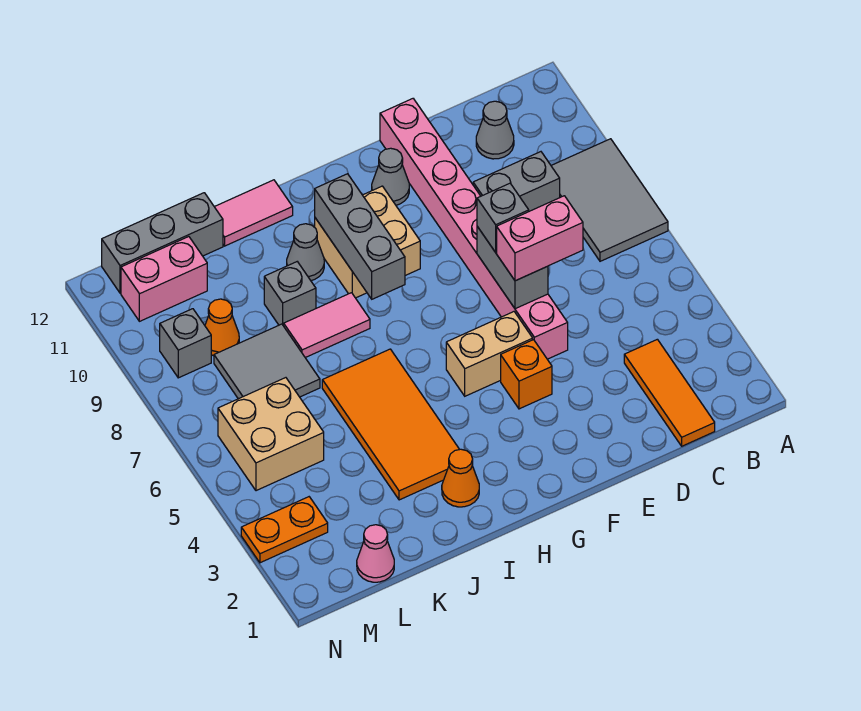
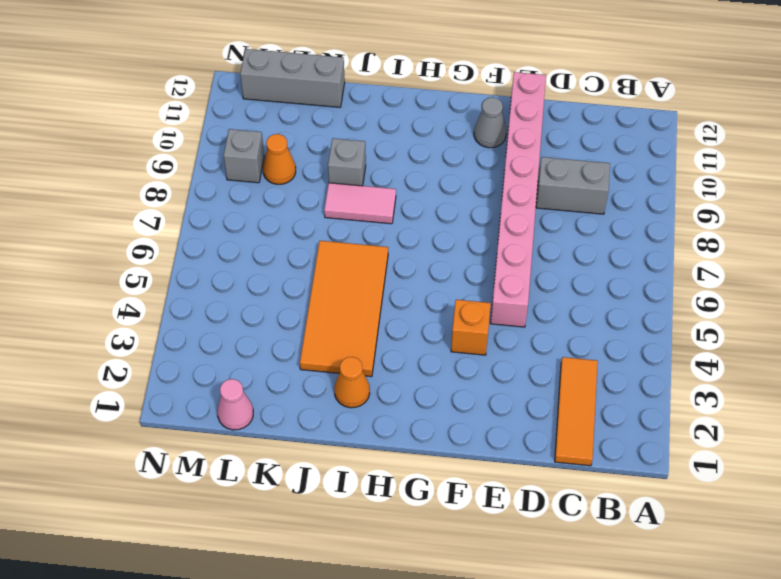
none -> grey 2x3 tile [551,139,668,261]
none -> grey 1x1 cone [476,101,514,159]
none -> tan 1x2 brick [446,312,533,396]

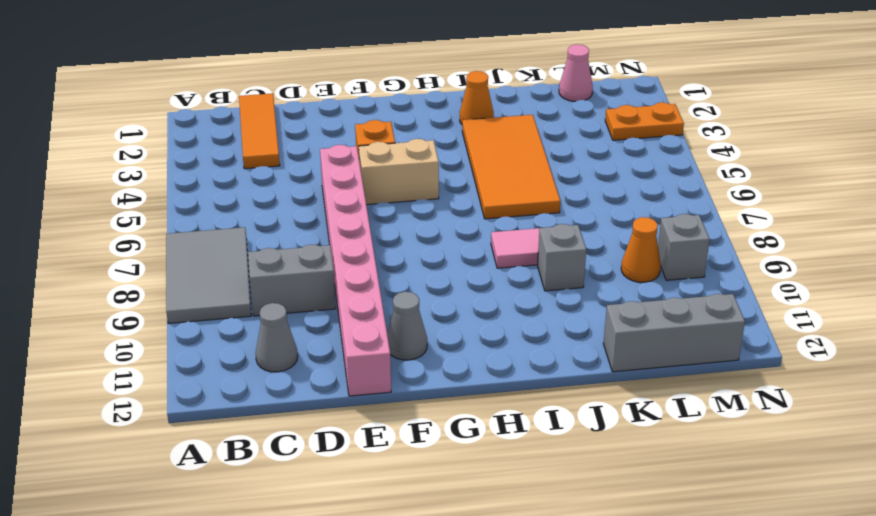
none -> tan 2x2 brick [315,186,420,298]
none -> grey 1x1 cone [287,224,324,280]
none -> pink 1x2 tile [215,180,293,246]

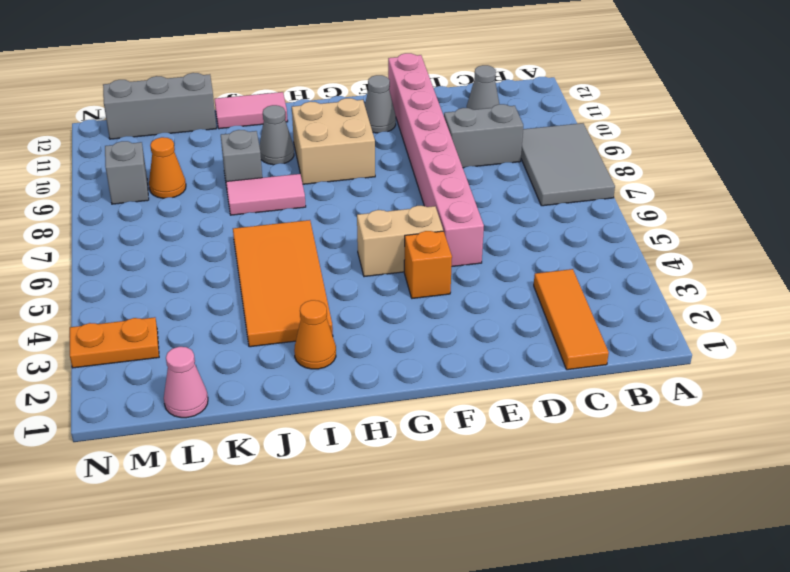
none -> grey 2x2 tile [214,324,320,399]
none -> tan 2x2 brick [218,378,324,491]
none -> pink 1x2 brick [121,237,207,321]

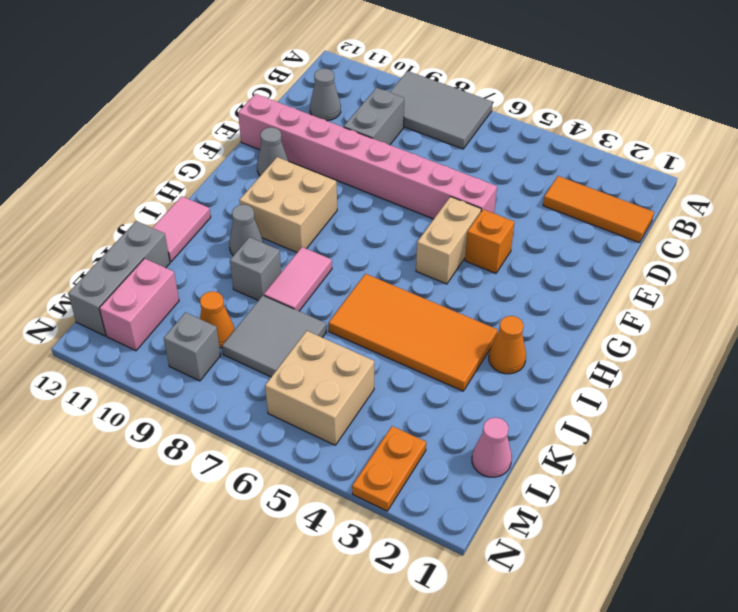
none -> grey 1x2 brick [477,226,548,309]
none -> grey 1x3 brick [315,174,405,299]
none -> pink 1x2 brick [497,196,583,281]

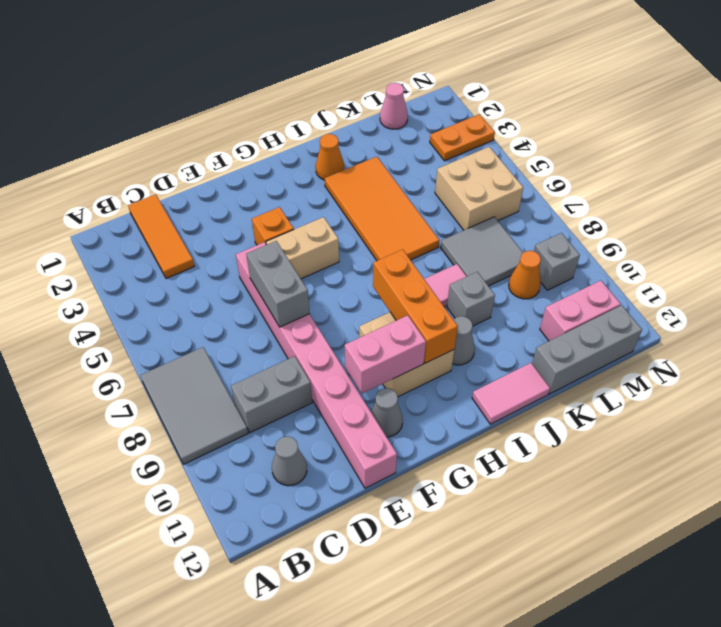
pink 1x2 brick [345,315,426,394] -> pink 1x2 brick moved to [497,196,583,281]
orange 1x3 brick [373,249,458,363] -> grey 1x3 brick [315,174,405,299]
none -> grey 1x1 brick [477,183,529,252]

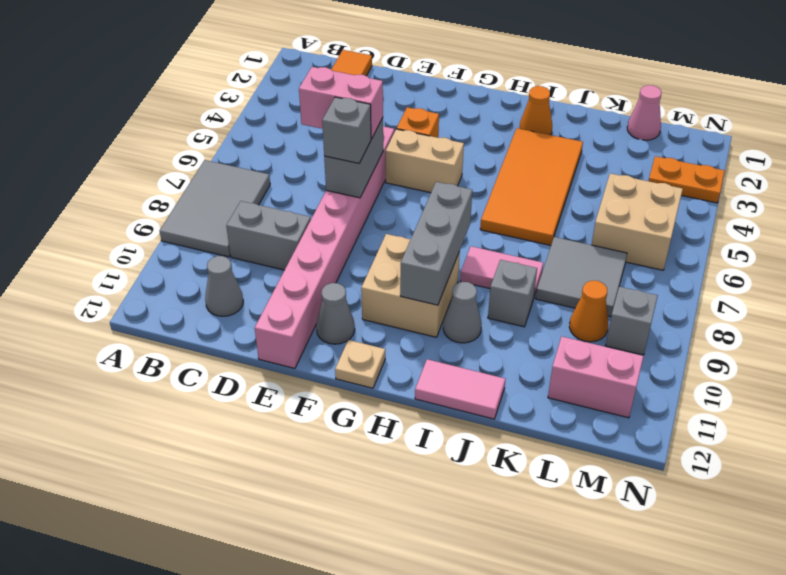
tan 1x1 plate [335,340,385,388] -> none
none -> grey 1x3 brick [102,193,223,293]

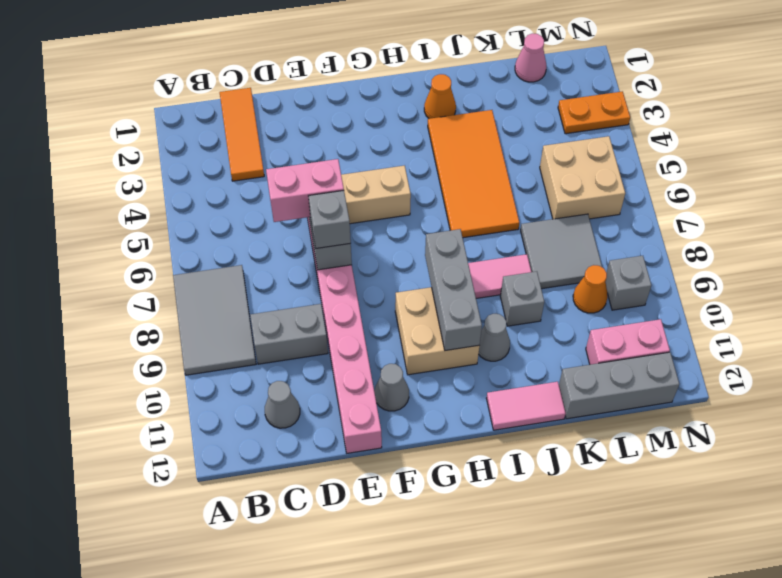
none -> orange 1x1 brick [501,340,552,409]

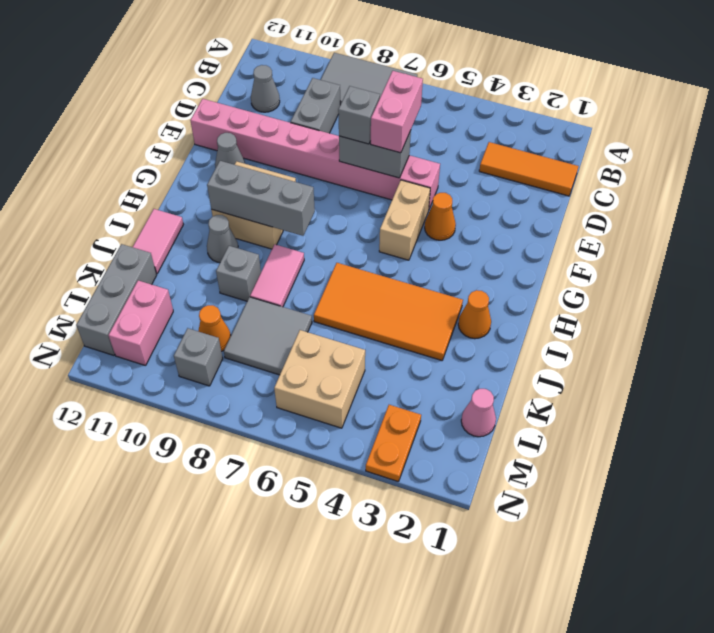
orange 1x1 cone [425,193,456,240] -> orange 1x1 brick [501,340,552,409]

